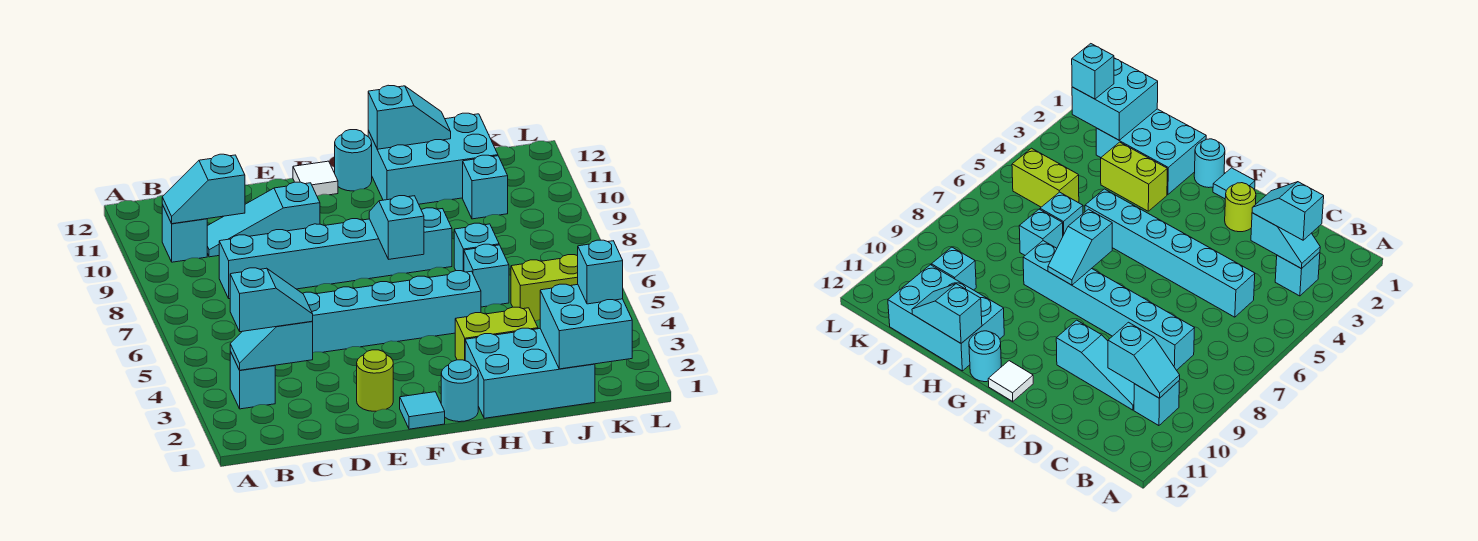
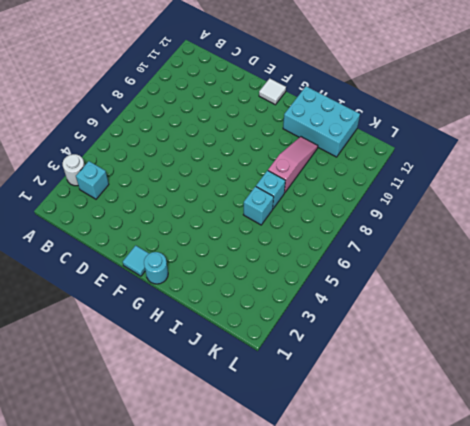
white 1x1 round brick [63,154,85,186] -> none
pink 1x3 slope [268,137,318,193] -> none
none -> cyan 1x1 brick [162,205,207,262]
none -> cyan 1x6 brick [303,271,481,353]
none -> cyan 1x6 brick [219,208,452,299]

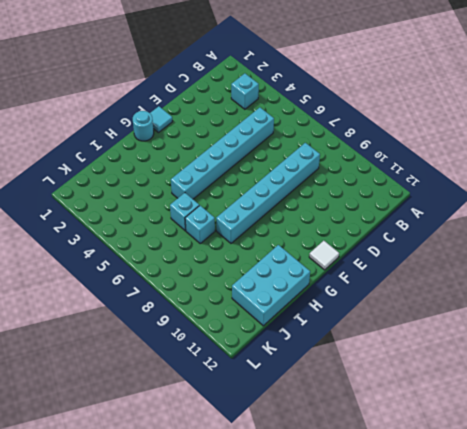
none -> cyan 1x1 brick [162,205,207,262]
none -> cyan 1x3 slope [207,182,320,257]
none -> lime 1x1 round brick [357,350,393,411]

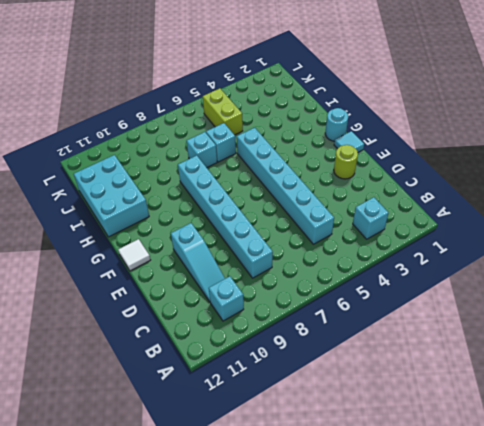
none -> cyan 1x1 round brick [335,130,372,191]
none -> cyan 2x3 brick [465,328,595,418]
none -> lime 1x2 brick [455,307,538,360]

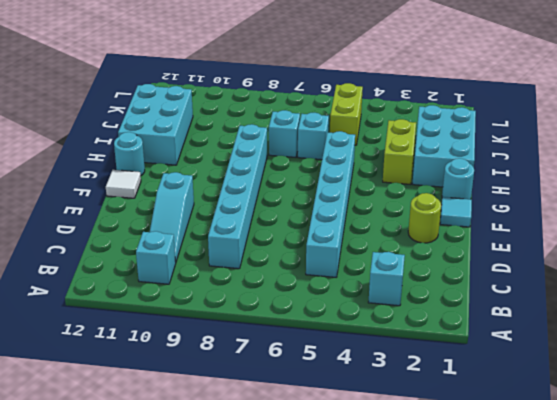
none -> cyan 1x1 brick [463,155,508,219]
none -> cyan 1x2 slope [230,321,313,370]
none -> cyan 1x2 slope [162,154,245,224]

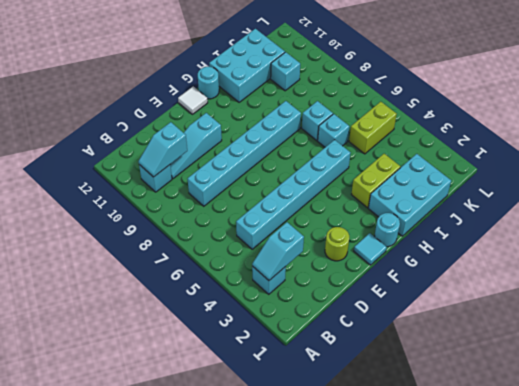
none -> cyan 1x2 slope [369,196,424,259]
none -> cyan 1x2 slope [368,85,451,149]
none -> cyan 2x2 brick [540,284,632,369]

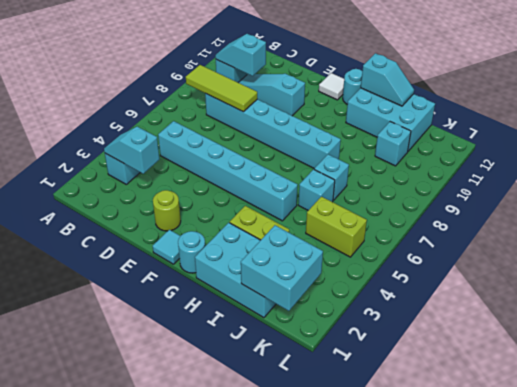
lime 1x3 tile [186,65,257,112] -> none
none -> cyan 1x2 slope [369,196,424,259]
none -> cyan 1x2 slope [230,268,313,332]
none -> cyan 1x1 brick [578,240,623,304]

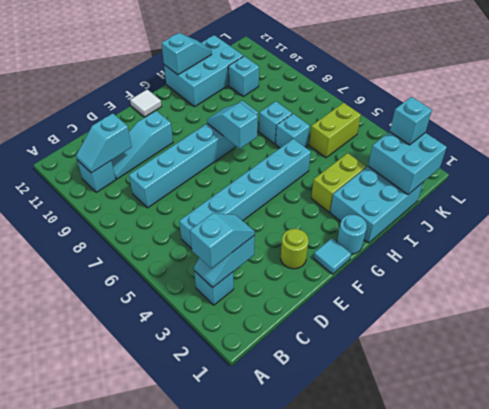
none -> cyan 1x1 round brick [335,130,372,191]

